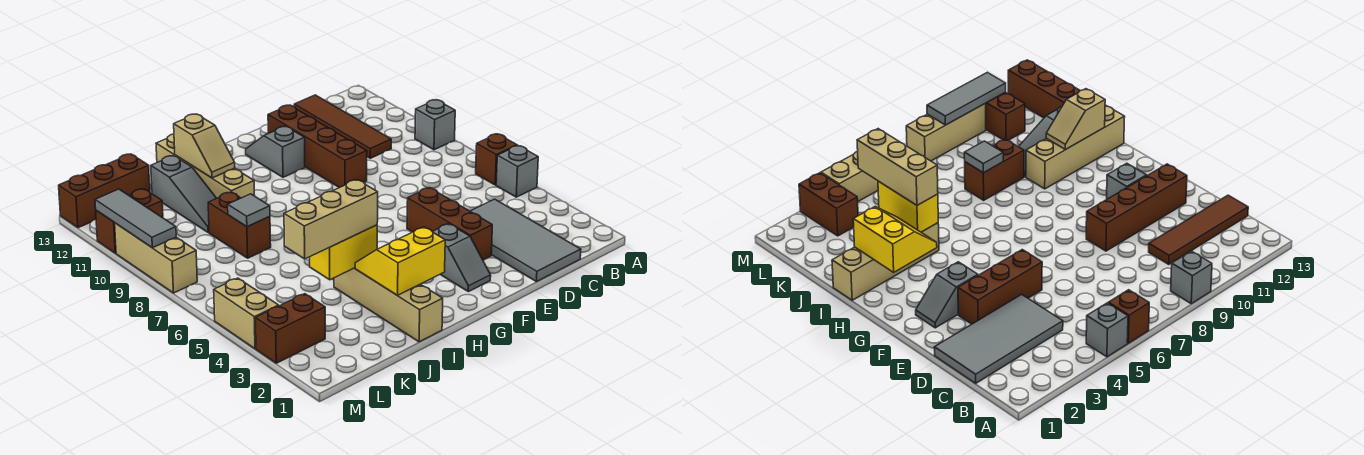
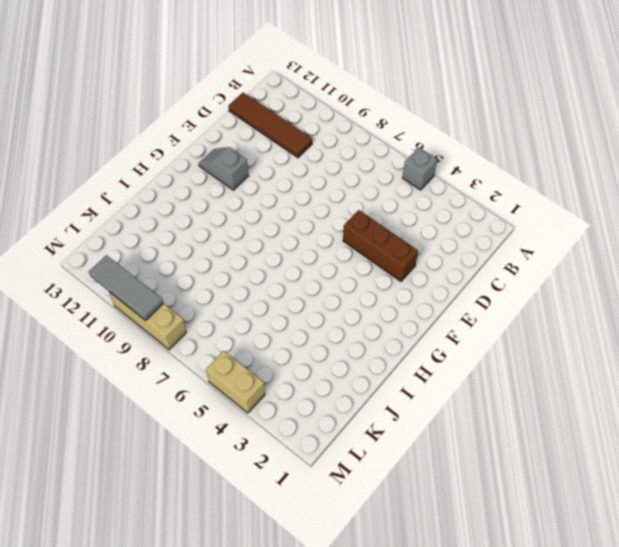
none -> brown 1x1 brick [476,134,517,185]
none -> grey 1x1 brick [415,100,455,150]
none -> grey 2x4 tile [470,199,581,282]

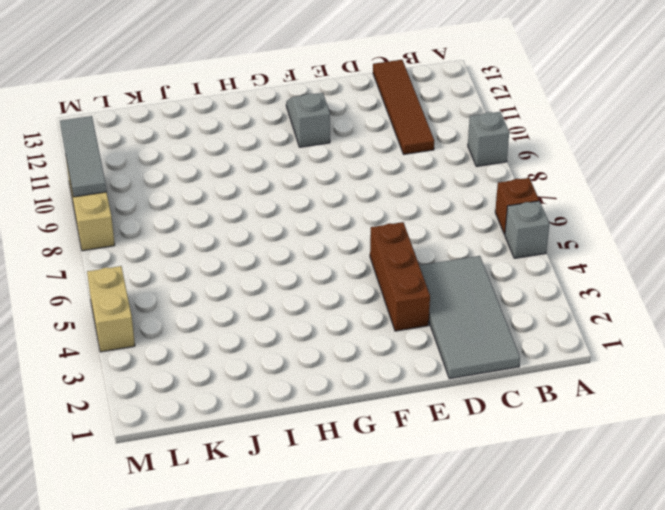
none -> brown 1x4 brick [268,105,367,188]
none -> grey 1x2 slope [433,224,491,292]
none -> tan 1x4 brick [334,268,443,342]

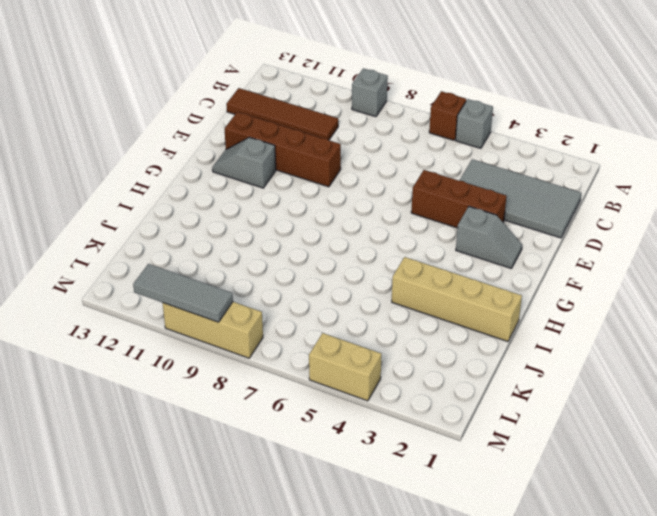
none -> tan 1x4 brick [156,134,255,198]
none -> brown 1x2 brick [208,192,271,258]
none -> grey 1x3 slope [151,156,217,232]

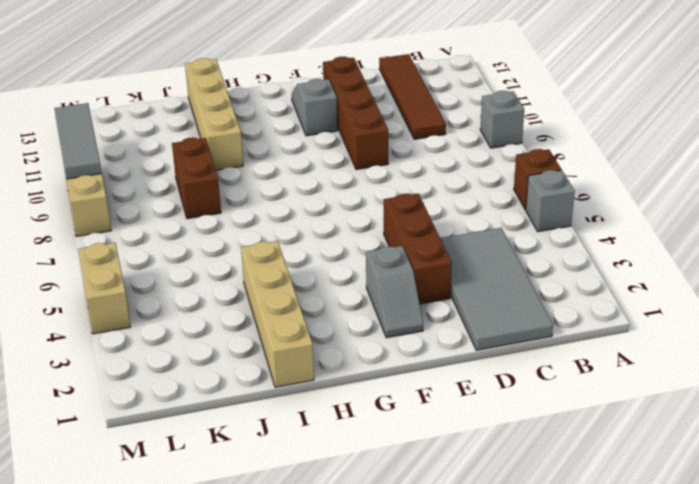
none -> grey 1x3 slope [151,156,217,232]
none -> brown 1x3 brick [59,154,150,228]
none -> brown 1x2 brick [255,294,325,363]

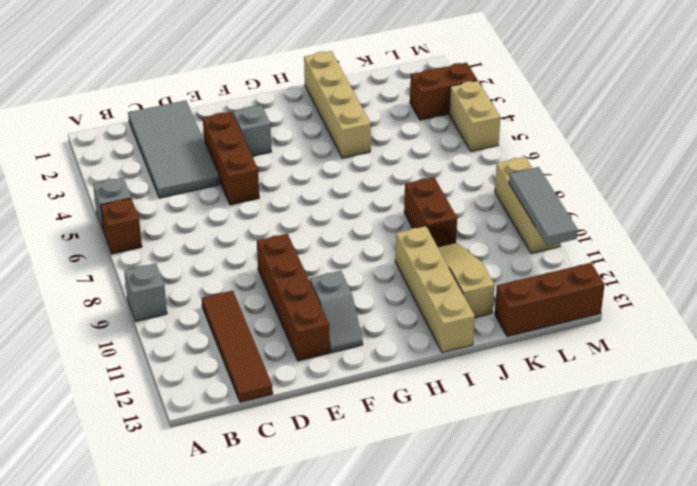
tan 1x3 slope [438,243,495,318] -> grey 1x3 slope [151,156,217,232]
none -> brown 1x2 brick [96,189,163,253]
none -> yellow 2x2 slope [355,227,445,295]
none -> yellow 1x2 brick [310,225,377,280]

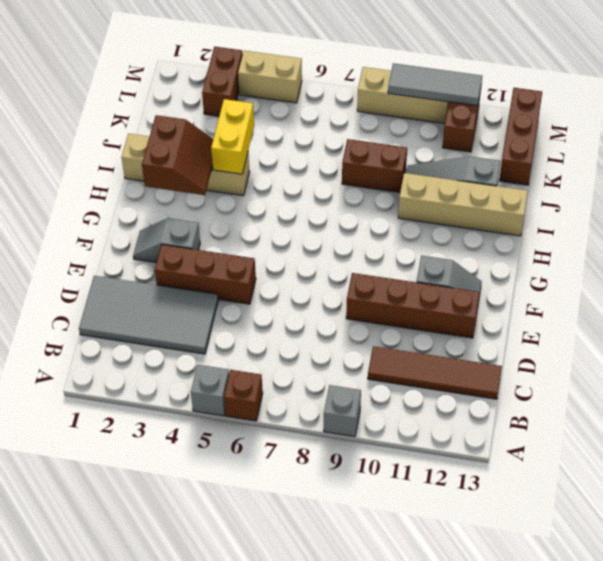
brown 2x2 slope [142,115,213,195] -> yellow 2x2 slope [355,227,445,295]
none -> tan 1x2 slope [174,114,235,178]
none -> grey 1x1 tile [228,194,270,227]
none -> tan 1x3 brick [284,180,378,259]

